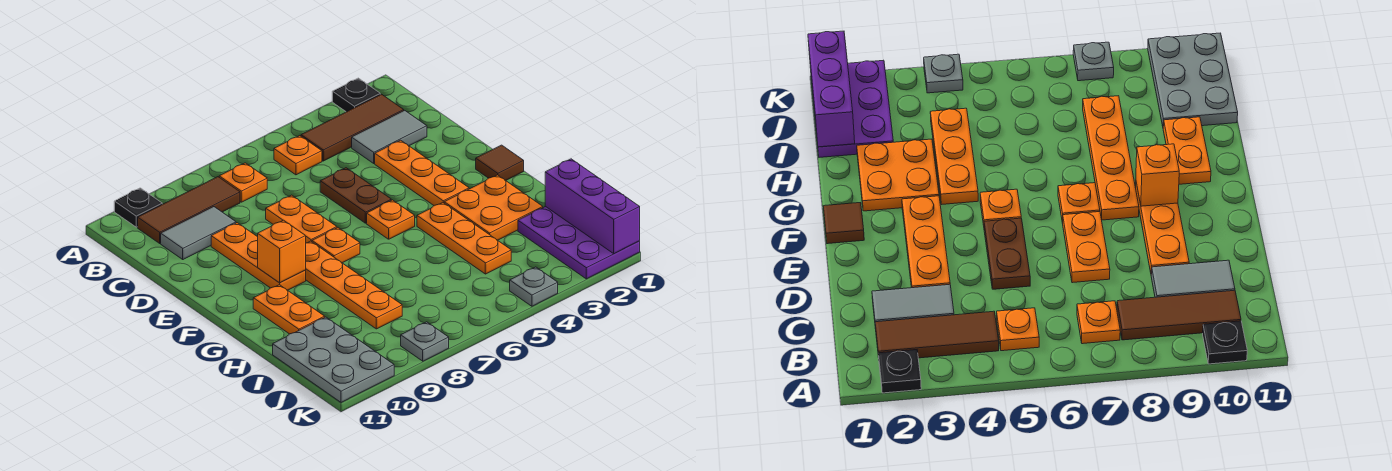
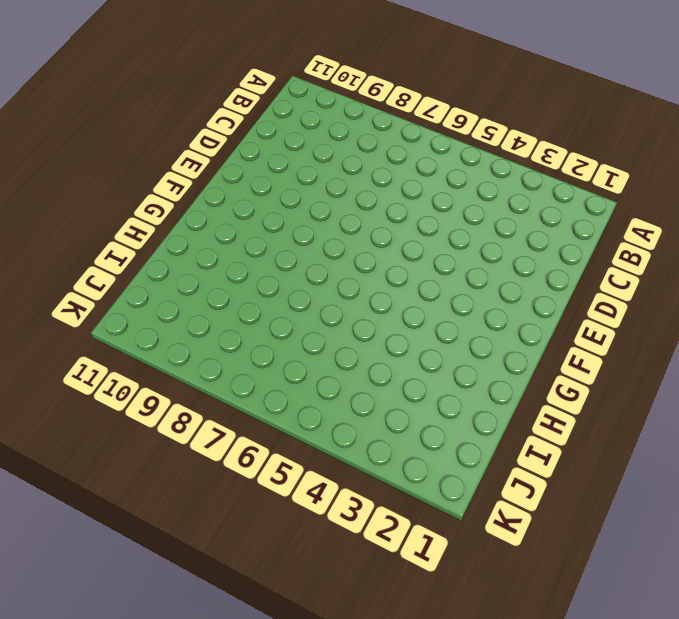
none -> black 1x1 plate [332,78,380,112]
none -> black 1x1 plate [114,188,162,227]
none -> brown 1x3 tile [301,94,404,161]

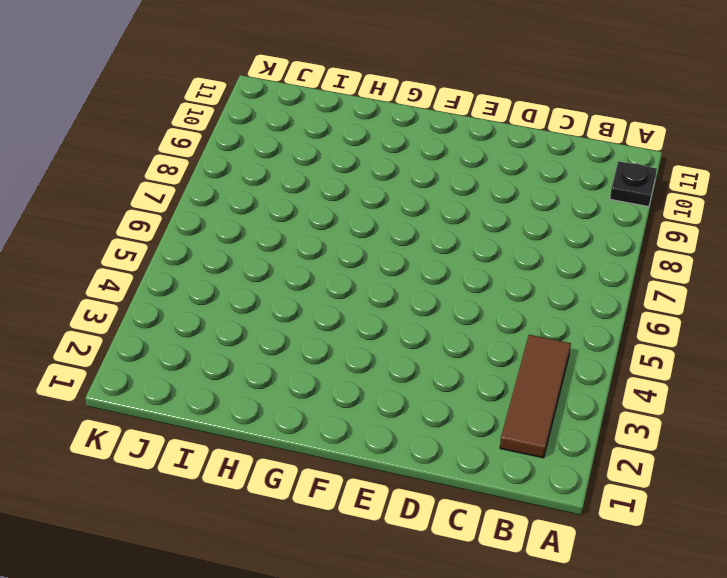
none -> black 1x1 plate [332,78,380,112]
none -> orange 1x1 plate [274,136,322,175]
none -> orange 1x1 plate [219,163,267,202]

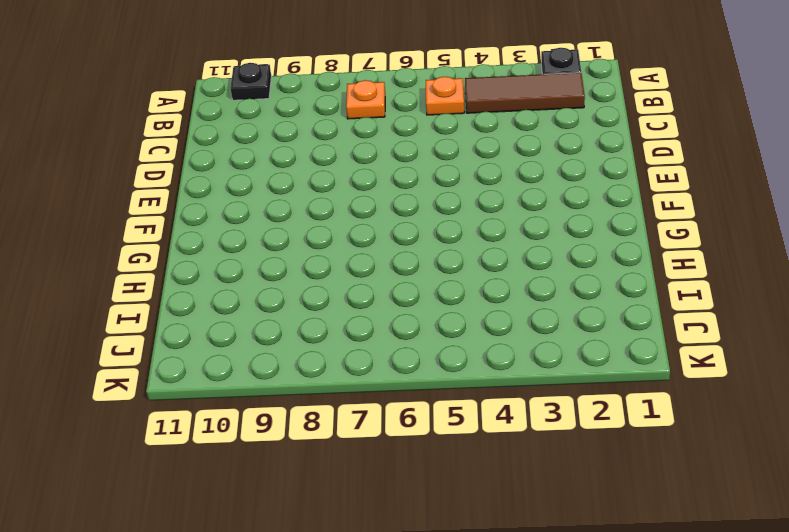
none -> brown 1x3 tile [138,177,240,243]
none -> grey 1x2 tile [352,110,427,163]
none -> grey 1x2 tile [161,207,236,259]

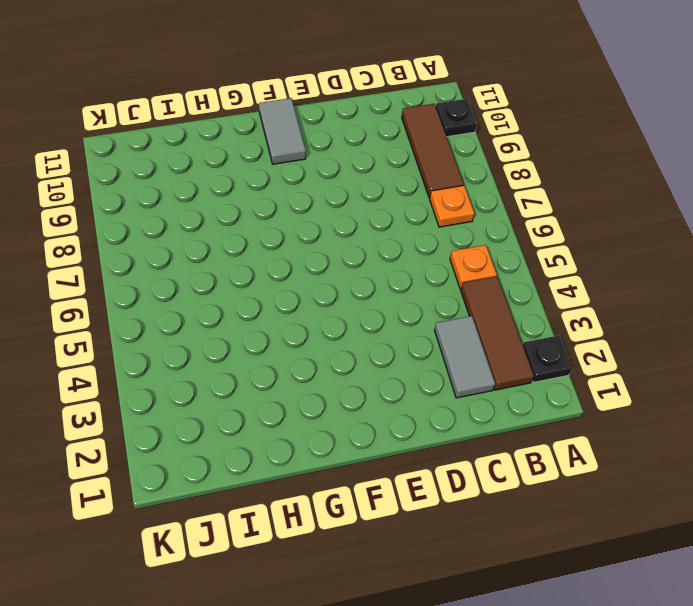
grey 1x2 tile [259,98,306,164] -> grey 1x2 tile moved to [161,207,236,259]
none -> orange 1x3 plate [375,140,469,205]
none -> brown 1x2 plate [320,168,391,223]
none -> orange 1x2 plate [266,195,337,243]

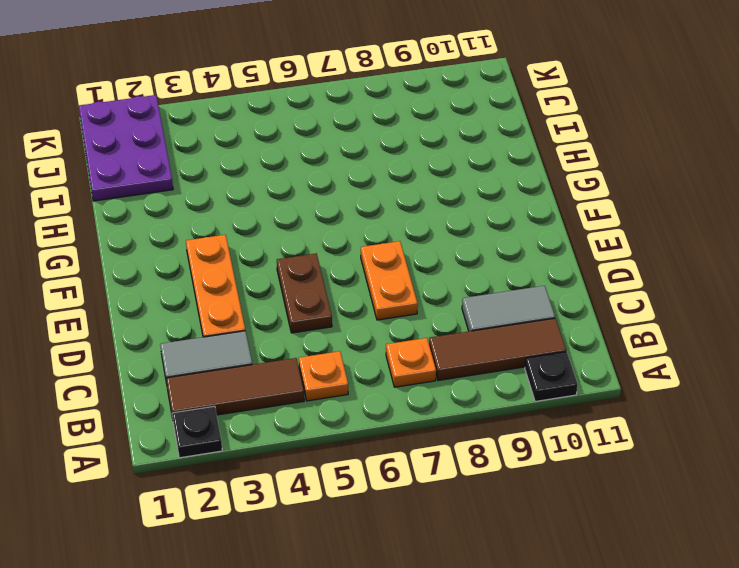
none -> orange 1x3 plate [211,223,306,290]
none -> brown 1x1 tile [476,145,524,180]
none -> orange 1x1 plate [367,200,415,239]

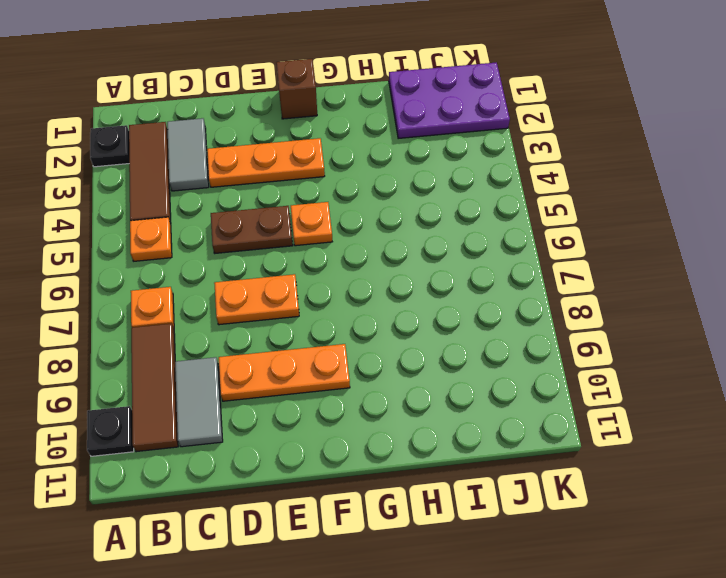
brown 1x1 brick [276,59,317,119] -> brown 1x1 tile [476,145,524,180]
none -> orange 1x1 plate [312,228,360,263]
none -> orange 1x4 plate [306,241,402,329]
none -> orange 2x2 plate [444,175,543,240]

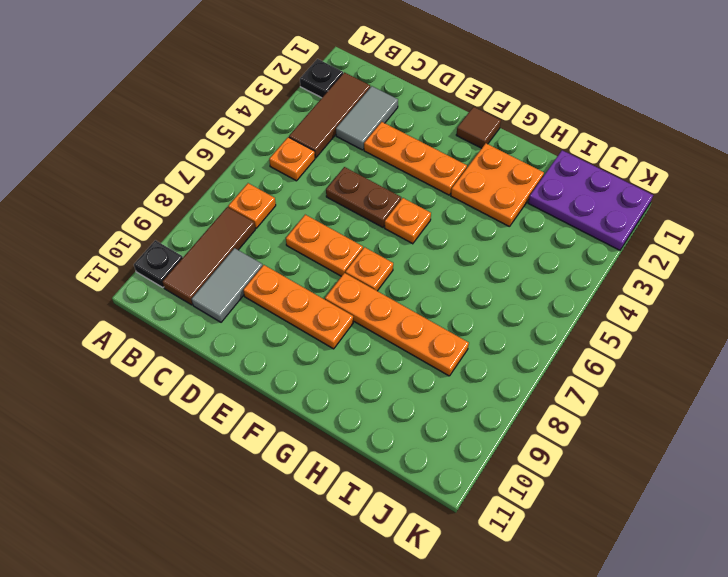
none -> orange 1x3 plate [417,203,511,274]
none -> orange 1x2 plate [253,285,325,334]
none -> grey 2x3 plate [273,317,394,402]

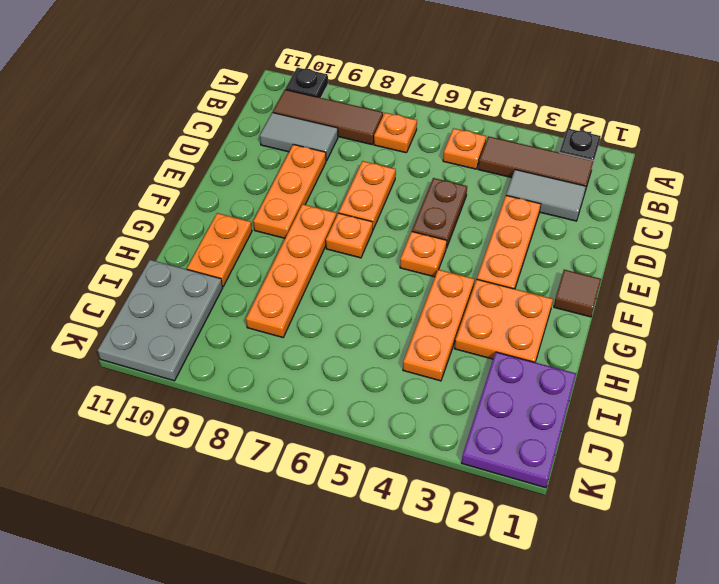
none -> grey 1x1 plate [510,267,558,306]
none -> grey 1x1 plate [401,322,449,361]
none -> orange 1x1 brick [258,220,306,283]

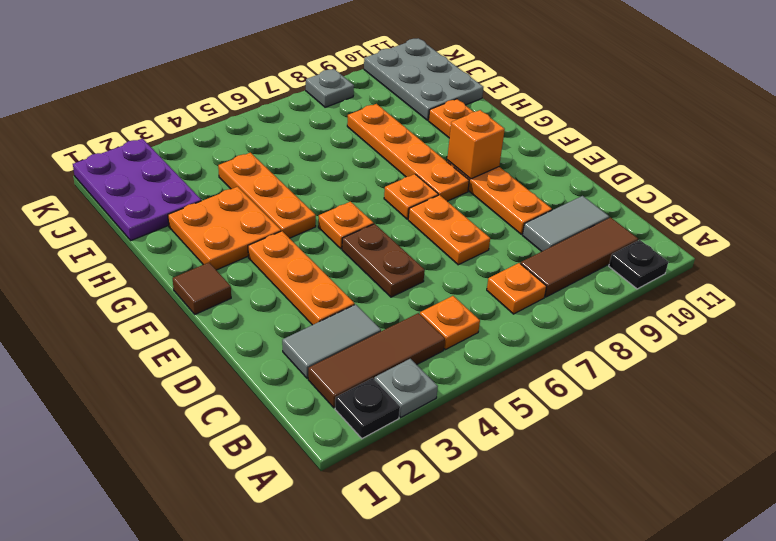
grey 1x1 plate [374,359,438,417] -> grey 1x1 plate moved to [510,267,558,306]
none -> purple 1x3 brick [545,159,640,254]

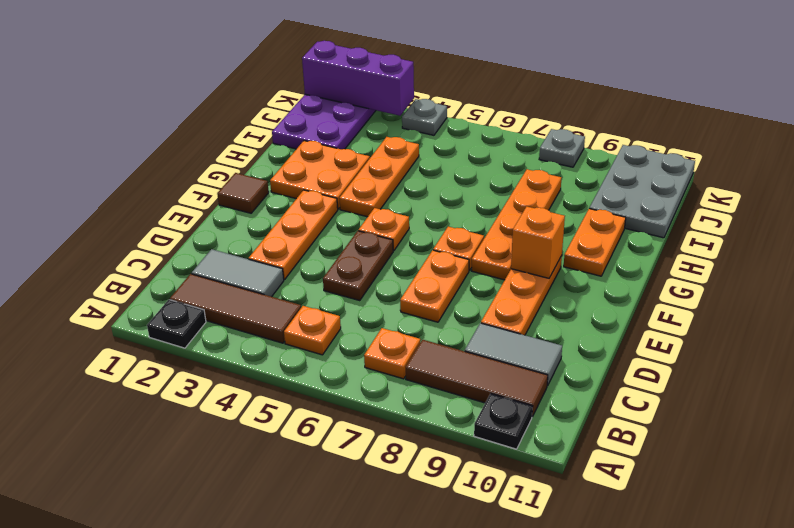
purple 1x3 brick [302,41,414,116] -> purple 1x3 brick turned to [545,159,640,254]

